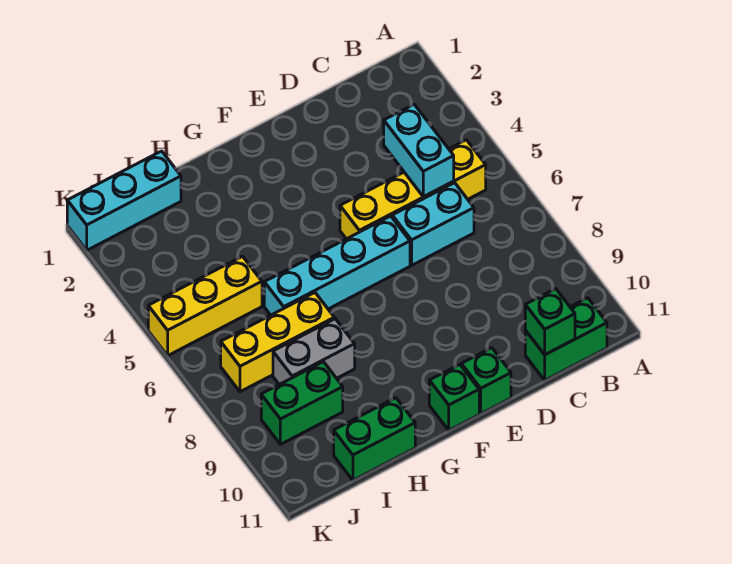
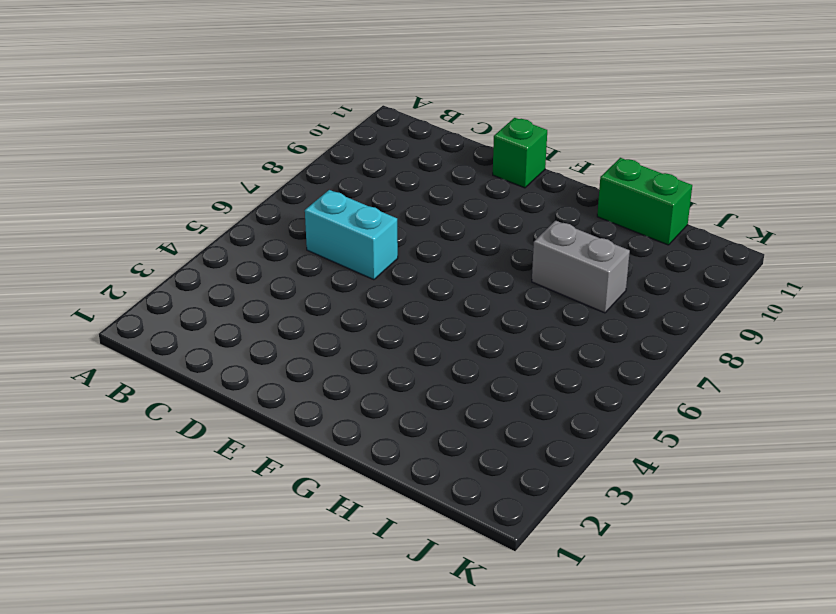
none -> yellow 1x4 brick [340,140,486,239]
none -> green 1x2 brick [525,298,607,380]
none -> cyan 1x4 brick [264,216,410,315]

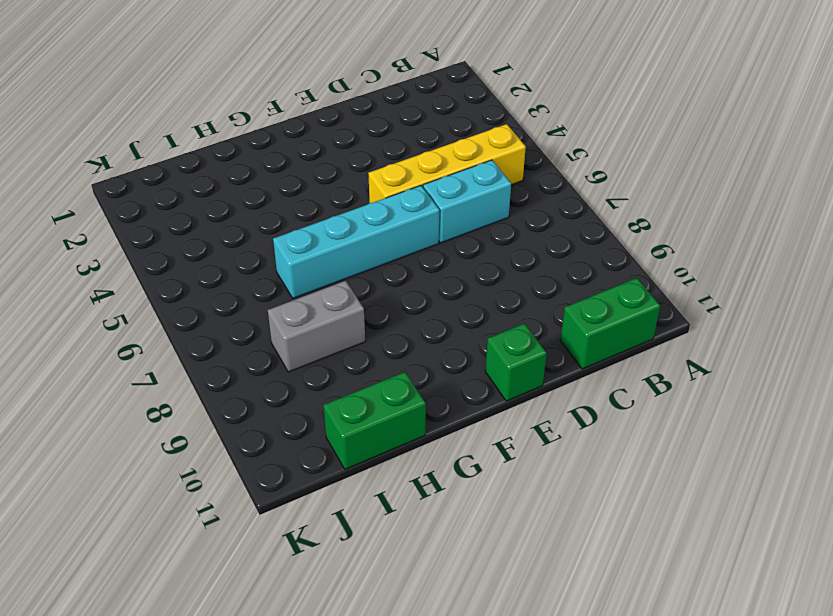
none -> green 1x1 brick [429,364,479,430]
none -> yellow 1x3 brick [221,293,334,392]
none -> cyan 1x3 brick [67,151,181,250]

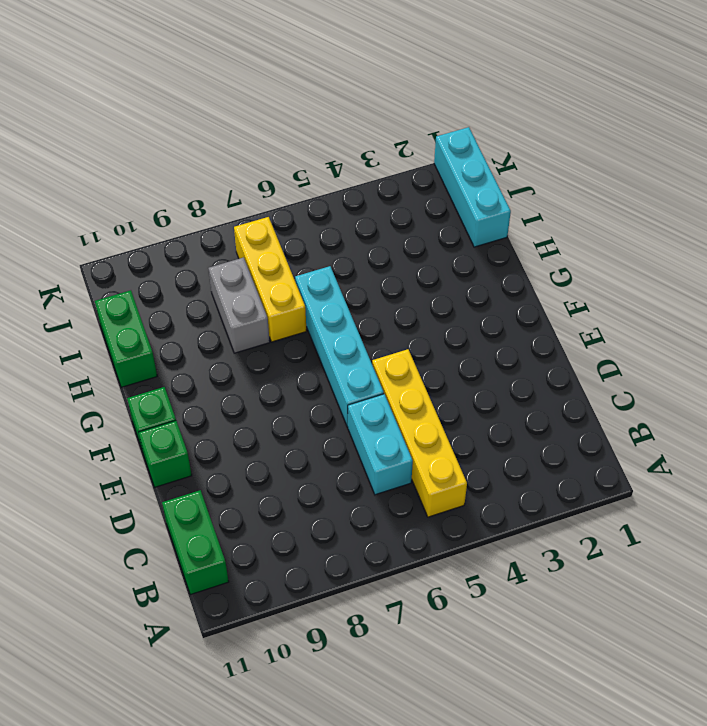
none -> yellow 1x3 brick [148,256,262,356]
none -> green 1x2 brick [261,362,343,444]
none -> cyan 1x2 brick [384,105,454,197]

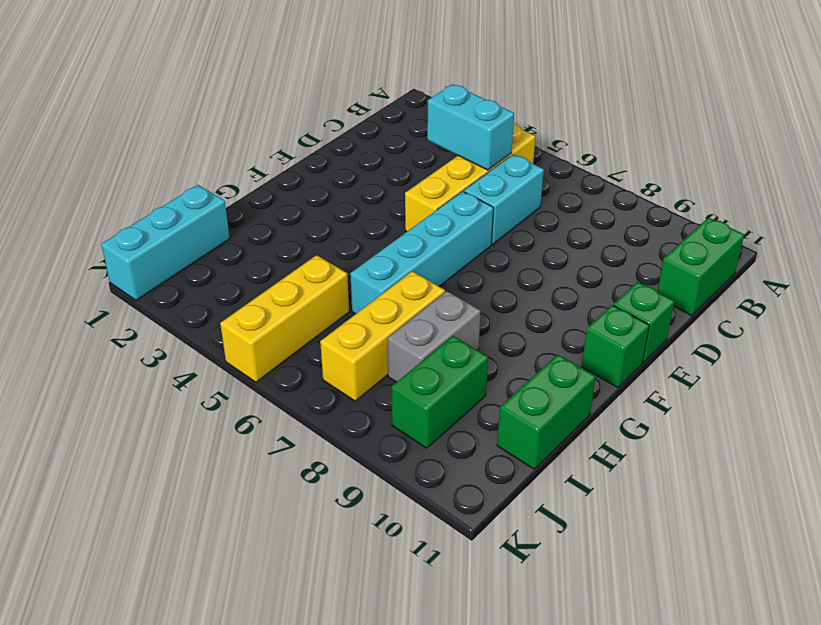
none -> green 1x1 brick [525,289,575,355]

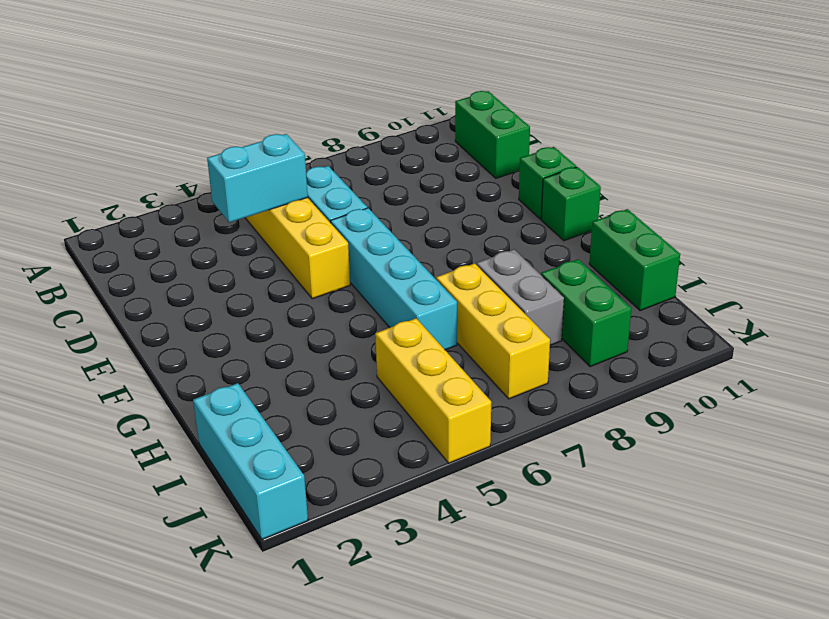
none -> green 1x1 brick [525,289,575,355]

